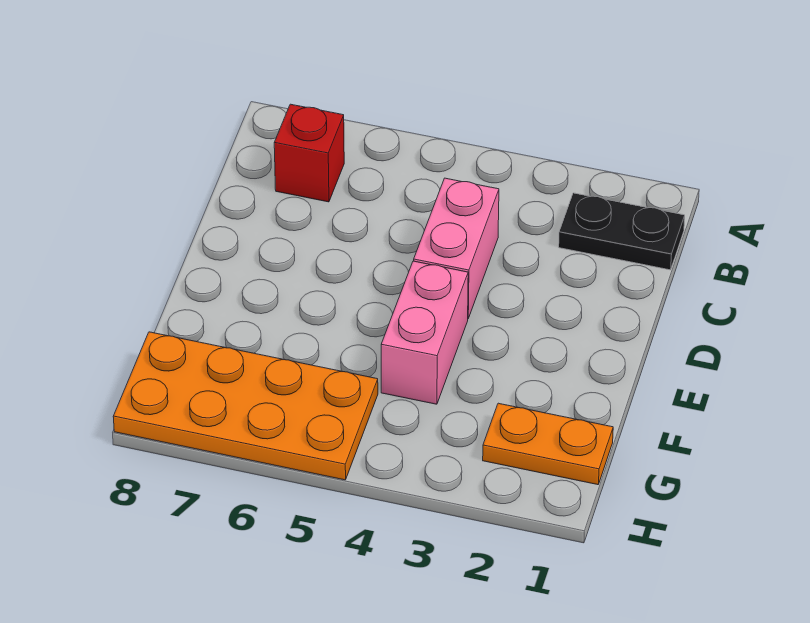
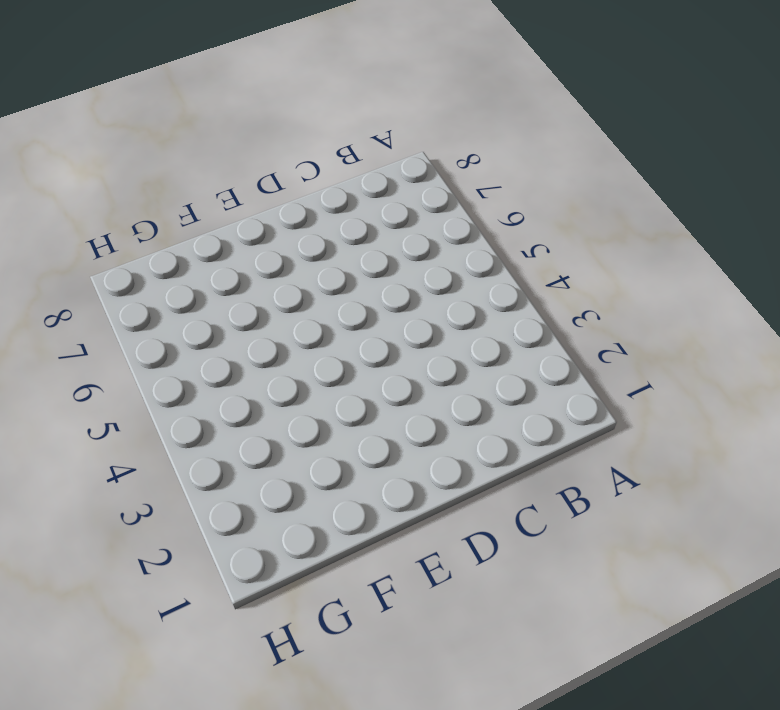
none -> black 1x2 plate [559,193,685,270]
none -> red 1x1 brick [274,104,344,202]

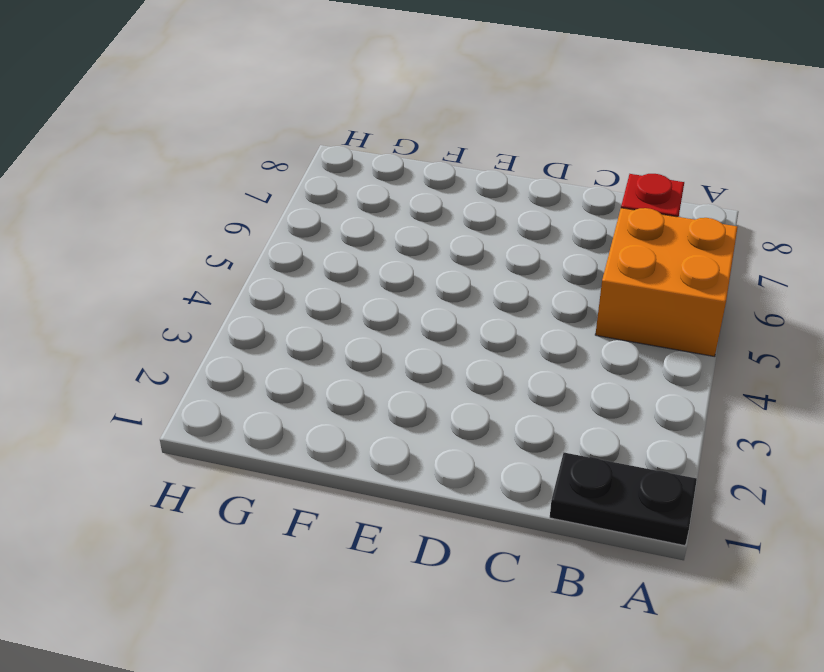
black 1x2 plate [550,453,697,546] -> black 1x2 plate turned to [559,193,685,270]
orange 2x2 brick [595,208,738,357] -> none
none -> pink 1x2 brick [414,178,499,318]
none -> pink 1x2 brick [381,261,468,404]

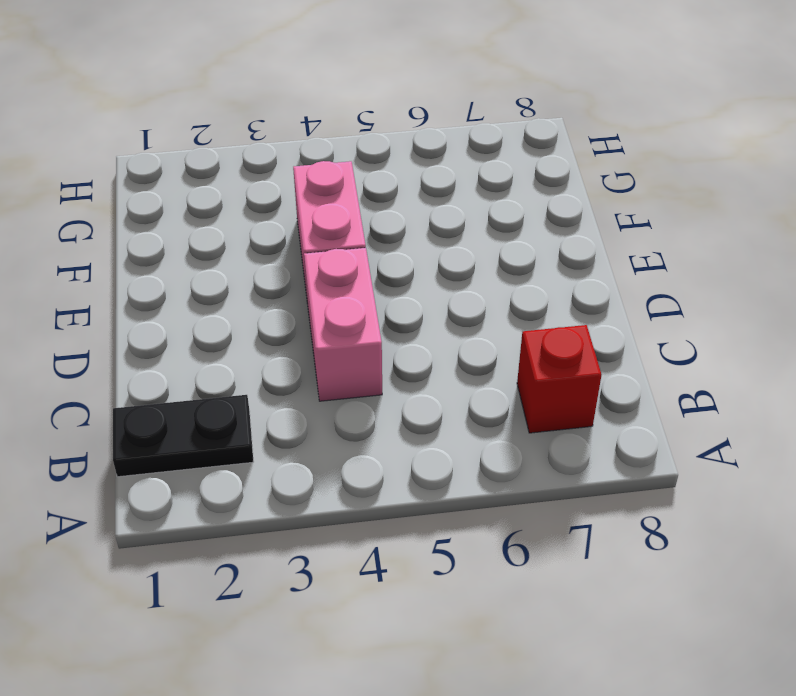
none -> orange 1x2 plate [483,403,613,485]
none -> orange 2x4 plate [113,332,378,480]

